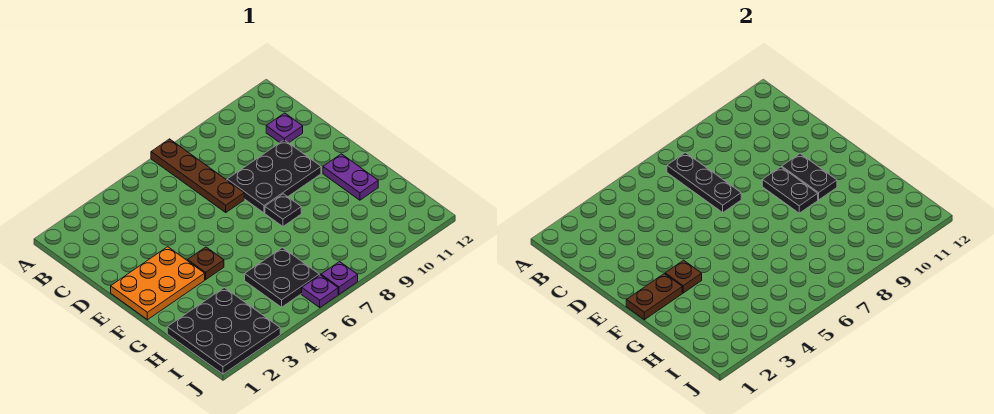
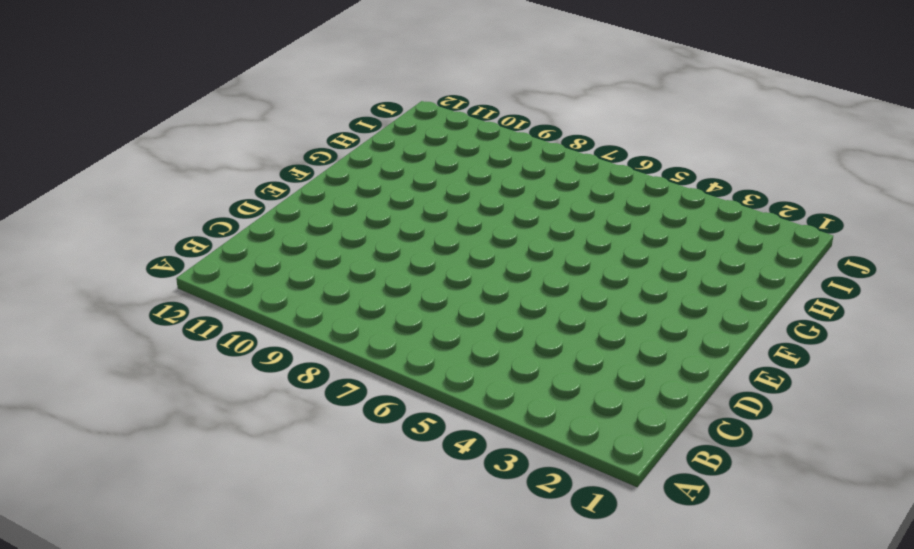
none -> brown 1x4 plate [151,139,244,212]
none -> purple 1x1 plate [266,113,303,143]
none -> black 2x3 plate [227,140,321,213]

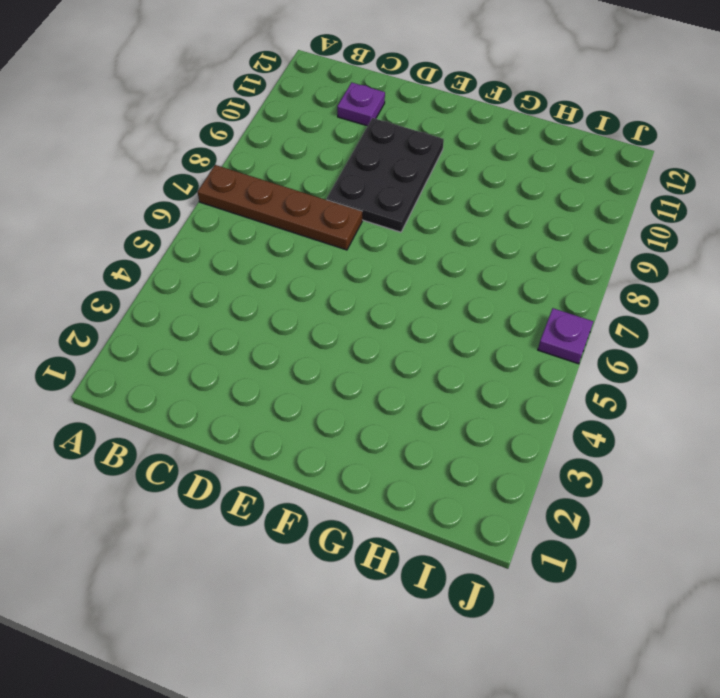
none -> orange 2x3 plate [111,247,205,320]
none -> brown 1x1 plate [188,247,224,280]
none -> black 1x1 plate [265,194,301,226]

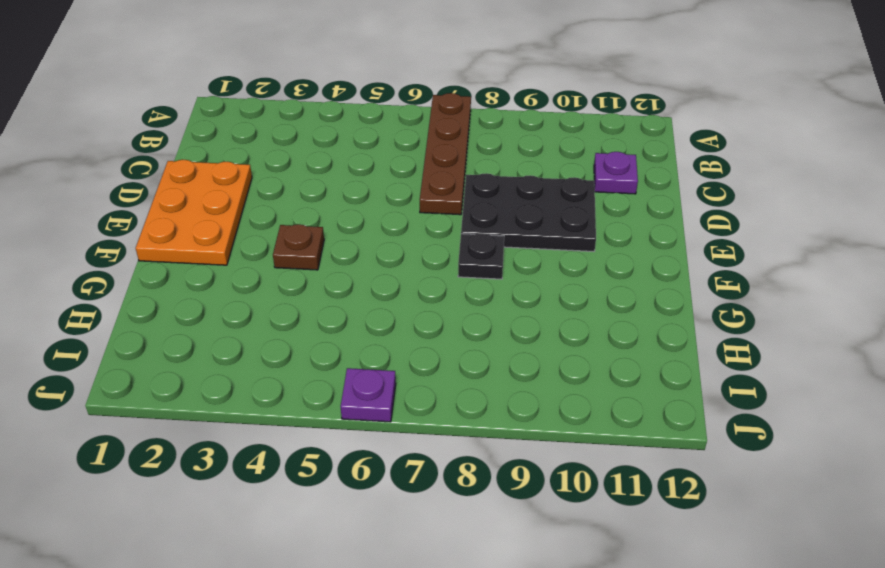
orange 2x3 plate [136,160,252,265] -> orange 2x3 plate turned to [111,247,205,320]
none -> purple 1x2 plate [323,154,378,200]
none -> black 3x3 plate [167,288,280,374]
none -> black 2x2 plate [245,248,319,307]

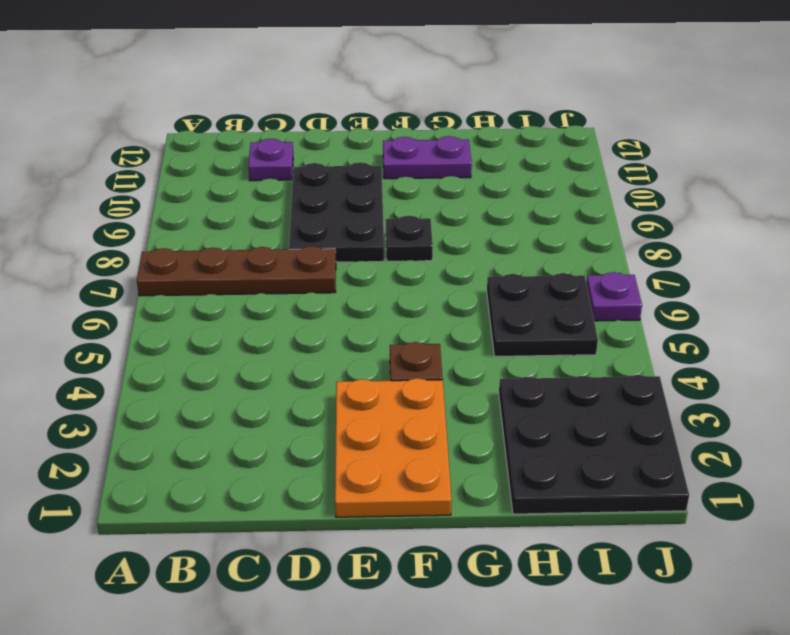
none -> purple 1x1 plate [321,262,358,294]
none -> black 1x3 plate [667,153,741,212]
none -> black 1x2 plate [762,167,818,213]

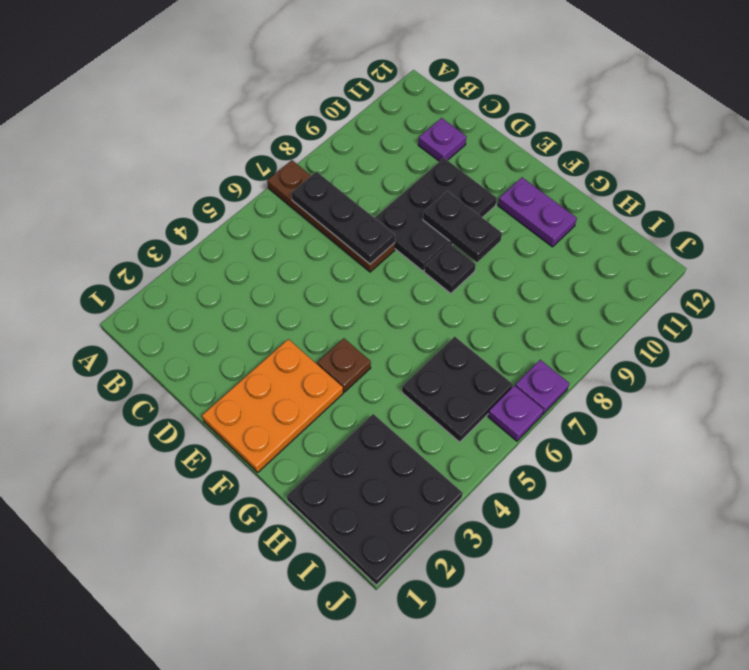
none -> black 1x2 plate [782,154,837,200]
none -> brown 1x2 plate [626,274,682,320]
none -> brown 1x1 plate [665,260,702,293]

